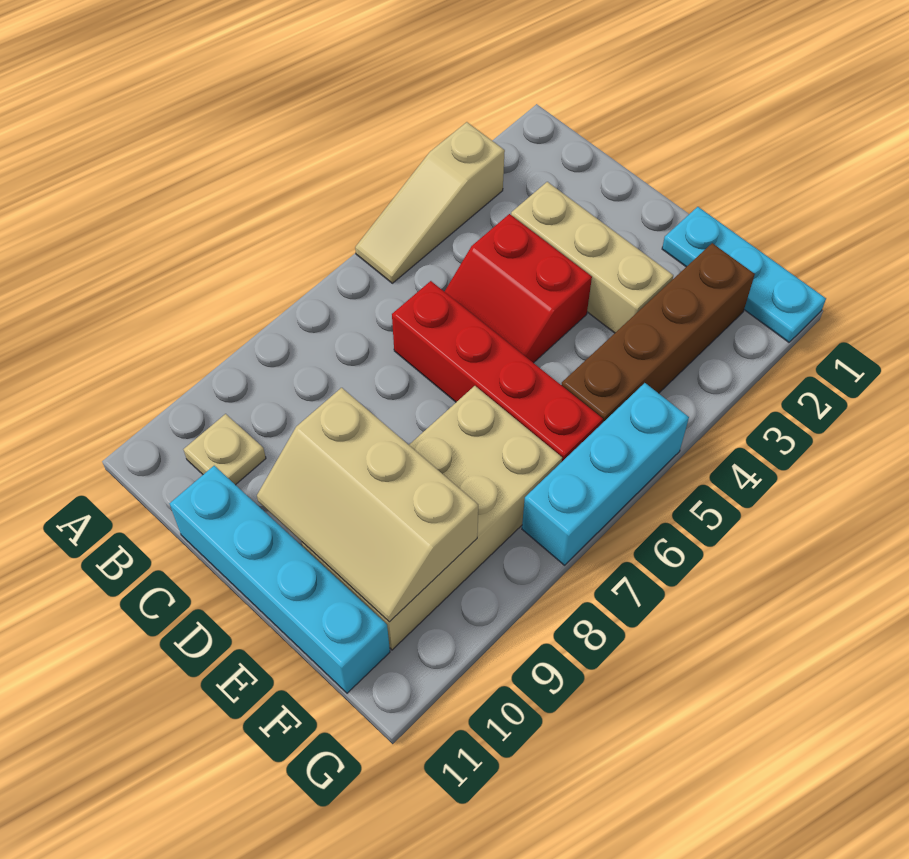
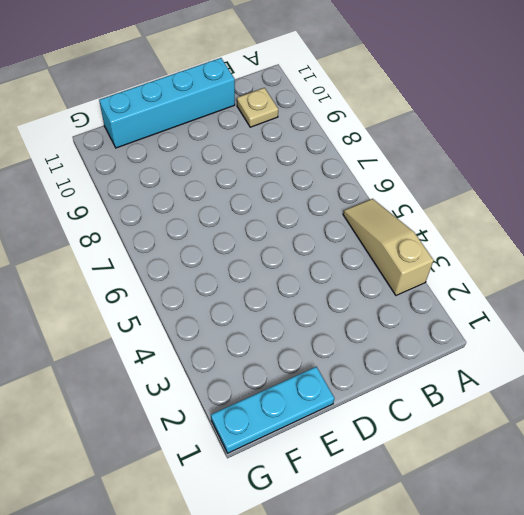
none -> tan 1x3 brick [511,182,673,333]
none -> red 2x2 slope [445,214,592,363]

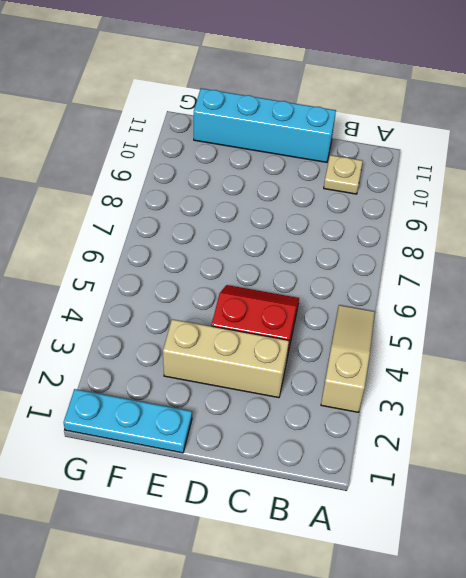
none -> red 1x4 brick [392,281,603,461]
none -> tan 2x4 brick [302,386,562,650]

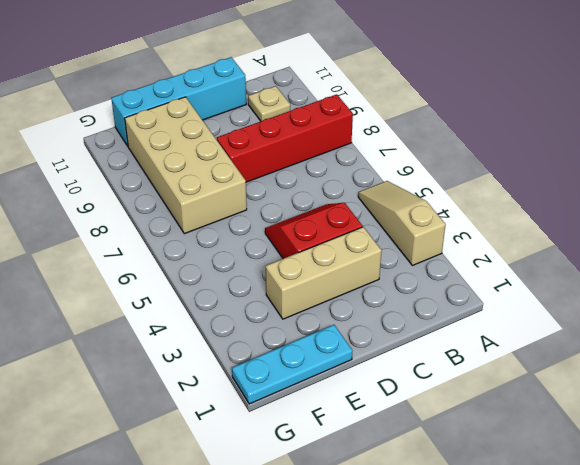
red 1x4 brick [217,94,353,182] -> red 1x4 brick moved to [392,281,603,461]
none -> brown 1x4 brick [562,243,755,423]
none -> cyan 1x3 brick [522,383,689,565]

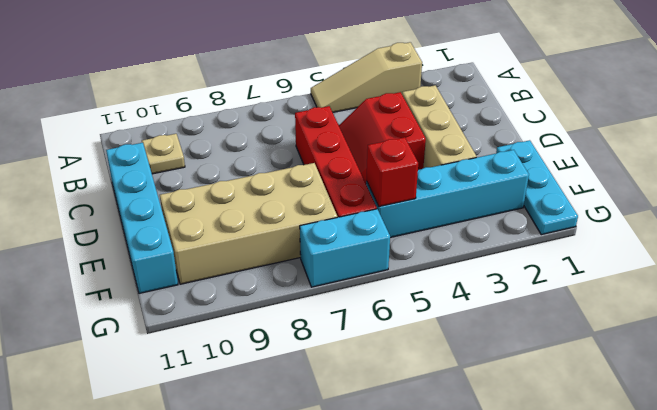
cyan 1x4 brick [366,150,529,237] -> brown 1x4 brick [562,243,755,423]
red 1x1 brick [366,137,418,207] -> none
cyan 1x2 brick [300,209,390,287] -> cyan 1x3 brick [522,383,689,565]
none -> tan 2x3 slope [257,388,478,622]

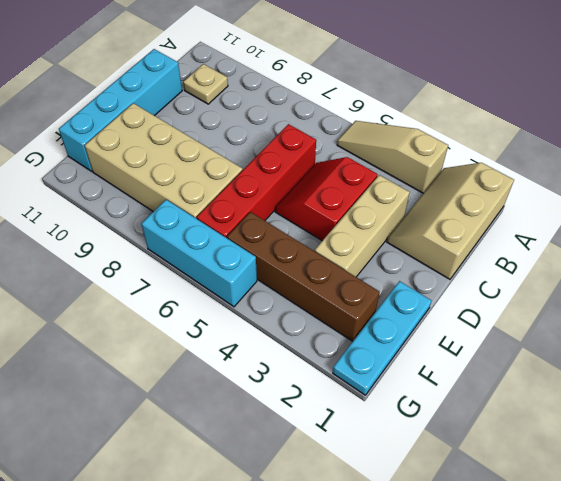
tan 2x3 slope [387,163,514,279] -> tan 2x3 slope moved to [257,388,478,622]

